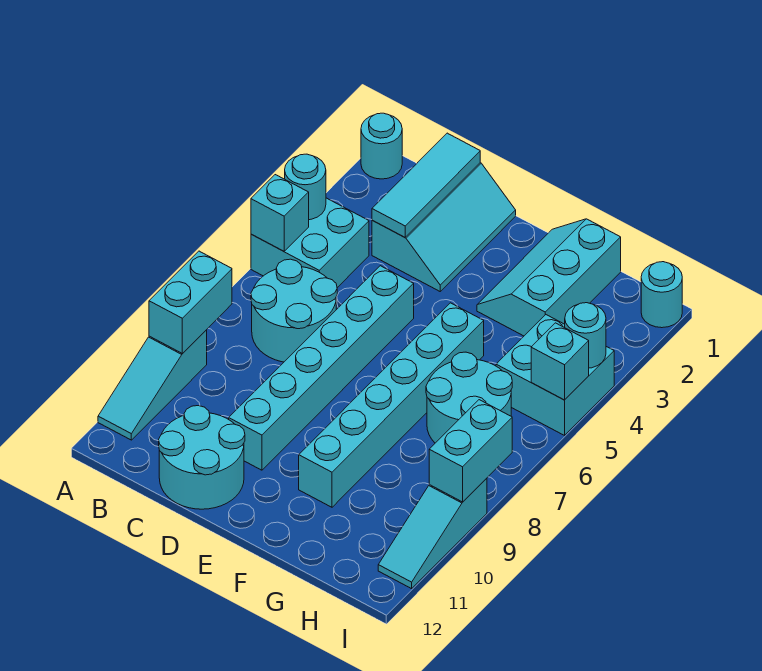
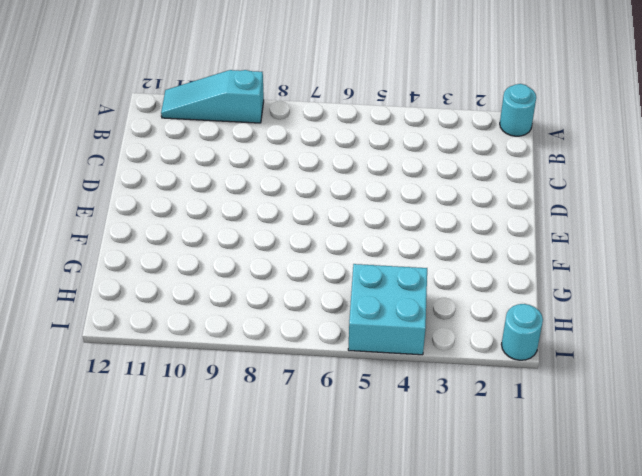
none -> cyan 2x2 brick [251,198,369,288]
none -> cyan 2x2 round brick [251,259,337,362]
none -> cyan 2x3 slope [372,163,516,291]

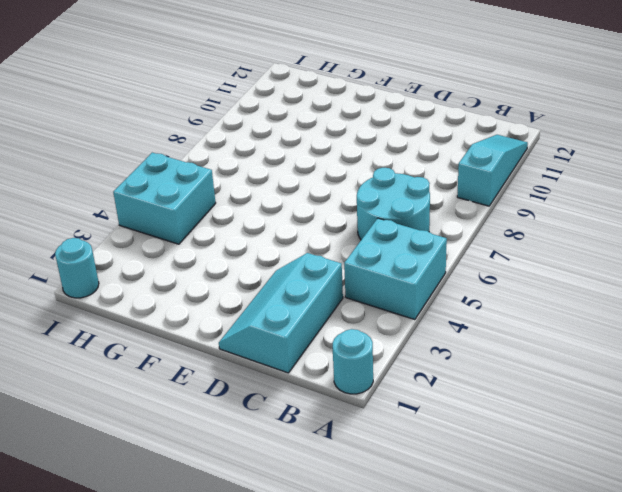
none -> cyan 2x2 round brick [159,406,245,509]
none -> cyan 1x6 brick [229,266,414,470]
none -> cyan 2x3 slope [477,219,621,336]

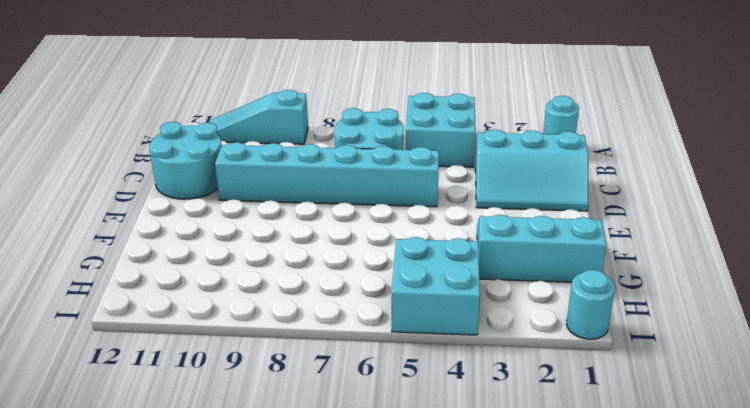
none -> cyan 1x6 brick [299,303,484,507]
none -> cyan 2x2 round brick [426,352,512,443]
none -> cyan 1x3 slope [378,478,487,589]

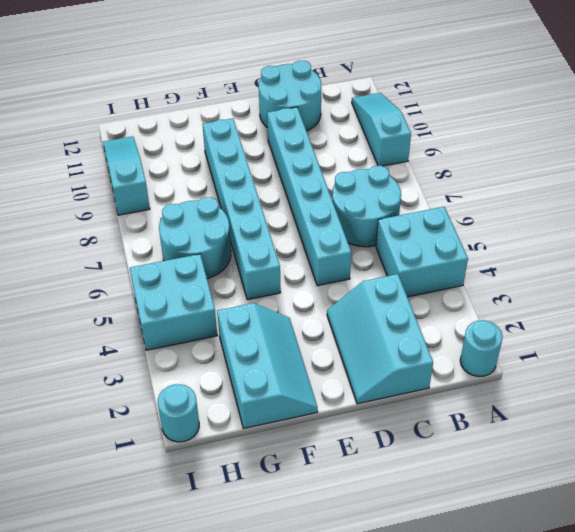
none -> cyan 1x1 round brick [285,154,326,220]
none -> cyan 1x1 brick [251,175,309,251]
none -> cyan 1x2 brick [149,251,232,354]

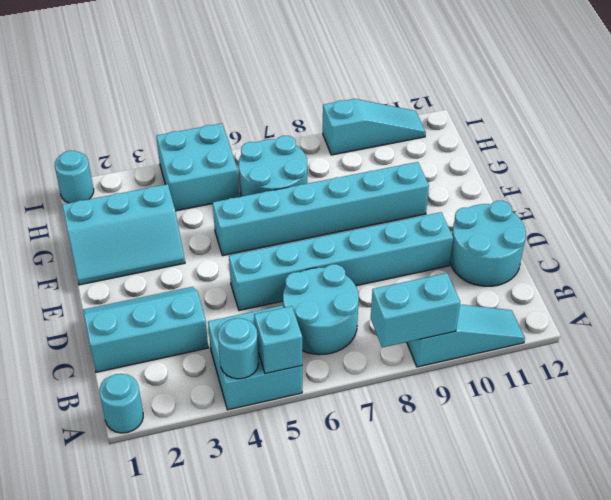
none -> cyan 1x3 tile [372,133,480,237]
none -> cyan 1x1 round brick [565,303,606,368]
none -> cyan 1x1 brick [531,323,589,400]

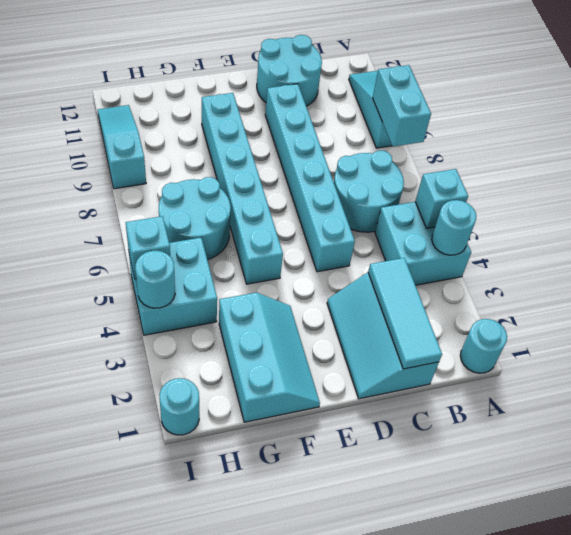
none -> cyan 1x2 brick [429,400,512,502]

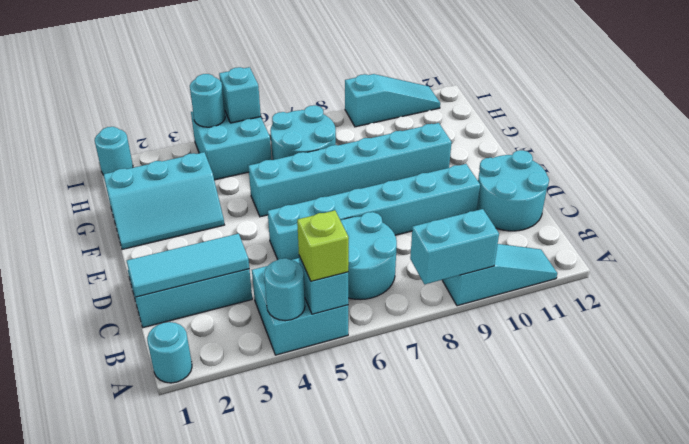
lime 1x1 brick [297,210,349,281] -> none
none -> cyan 1x2 brick [429,400,512,502]

